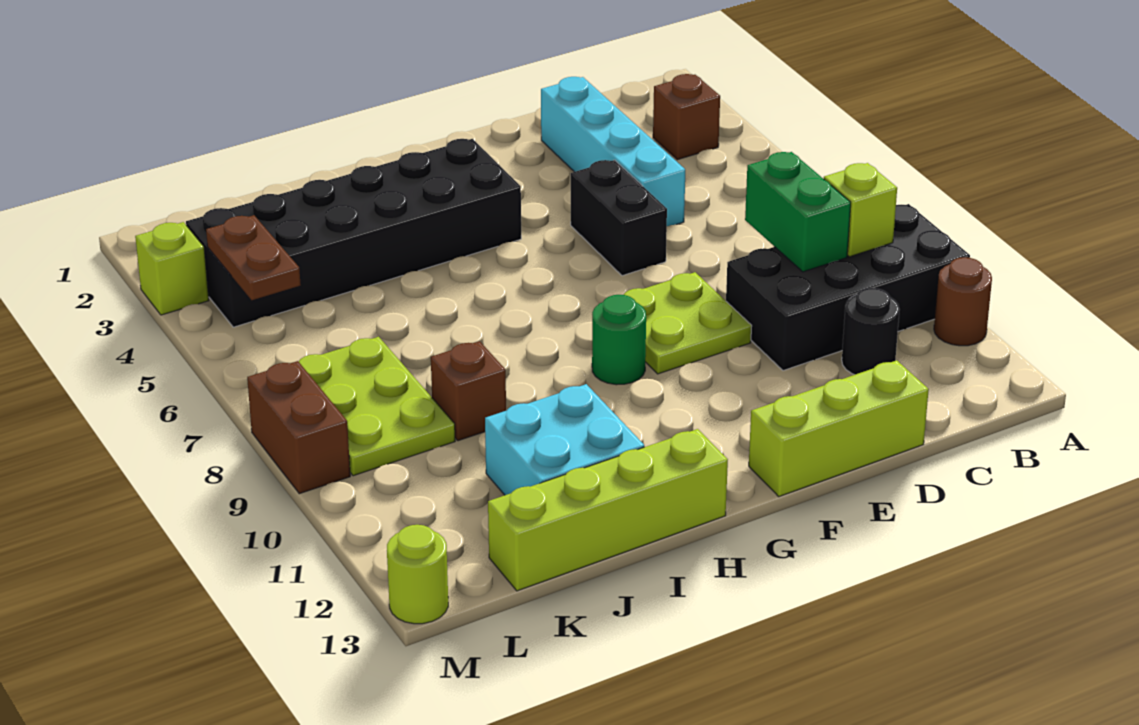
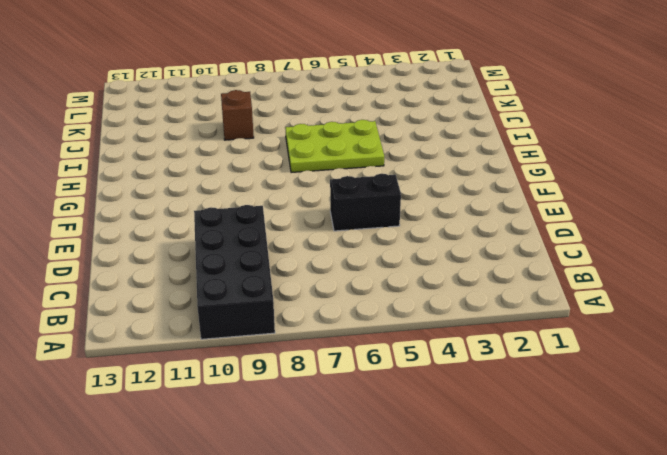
lime 2x3 plate [285,120,384,173] -> lime 2x3 plate moved to [299,337,455,476]
none -> brown 1x1 round brick [934,257,992,346]
none -> brown 1x1 brick [653,74,720,160]
none -> black 1x1 round brick [842,288,900,375]

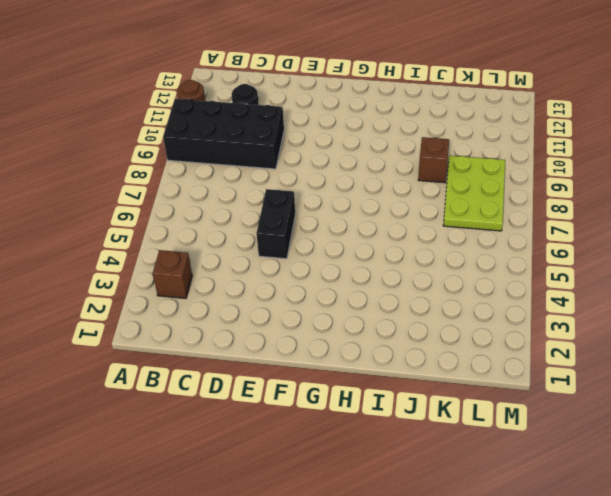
none -> cyan 1x4 brick [541,77,685,226]
none -> lime 1x3 brick [749,360,929,496]
none -> lime 2x2 plate [624,272,752,374]

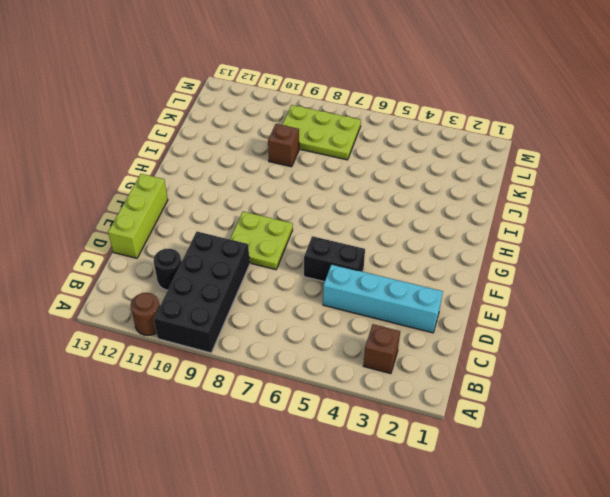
none -> black 2x6 brick [186,139,521,327]
none -> green 1x1 round brick [592,295,646,385]
none -> lime 1x4 brick [488,429,728,591]

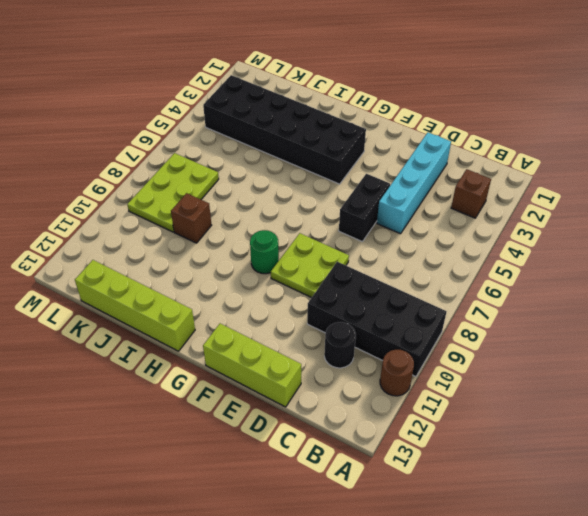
none -> cyan 2x2 brick [485,384,644,495]
none -> lime 1x1 brick [135,222,209,315]
none -> brown 1x2 brick [247,361,350,494]

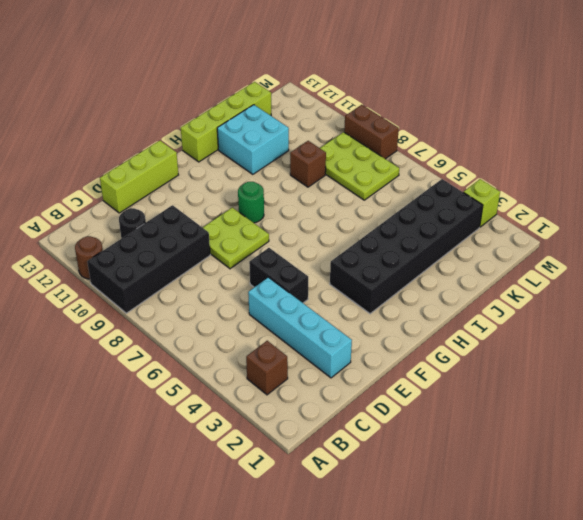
none -> lime 1x1 round brick [387,525,448,624]
none -> lime 1x1 brick [824,163,897,257]
none -> green 1x2 brick [745,152,851,272]

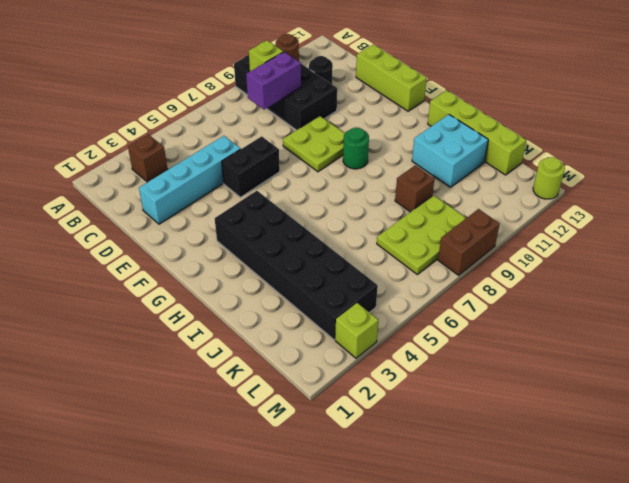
purple 1x2 brick [246,52,301,109] -> green 1x2 brick [745,152,851,272]
none -> brown 1x2 plate [206,215,301,300]

